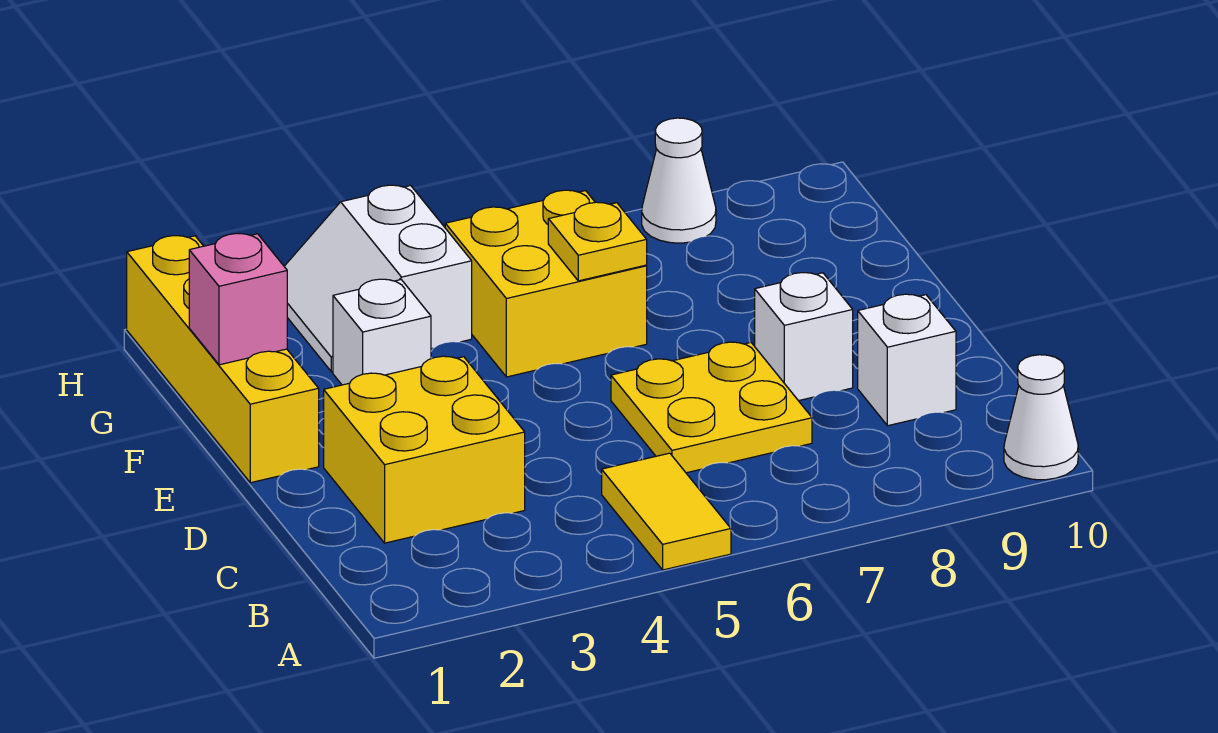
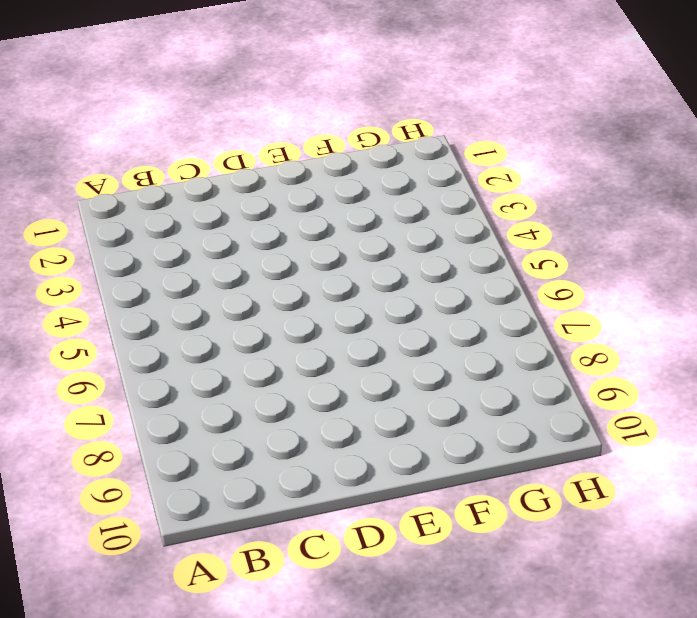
none -> yellow 1x2 tile [602,453,731,570]
none -> white 1x1 cone [1004,355,1078,480]
none -> yellow 2x2 brick [324,356,525,543]

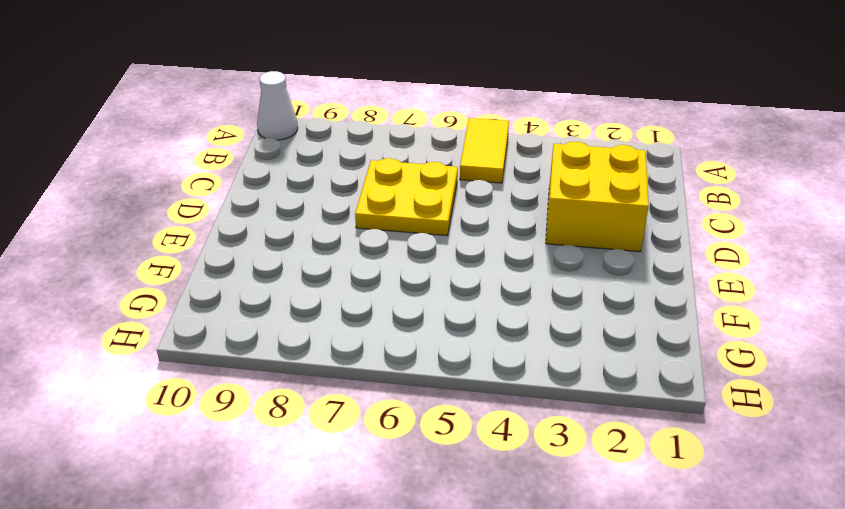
none -> white 1x1 brick [858,294,956,426]
none -> white 1x1 brick [755,273,853,401]
none -> yellow 1x4 brick [127,236,319,483]

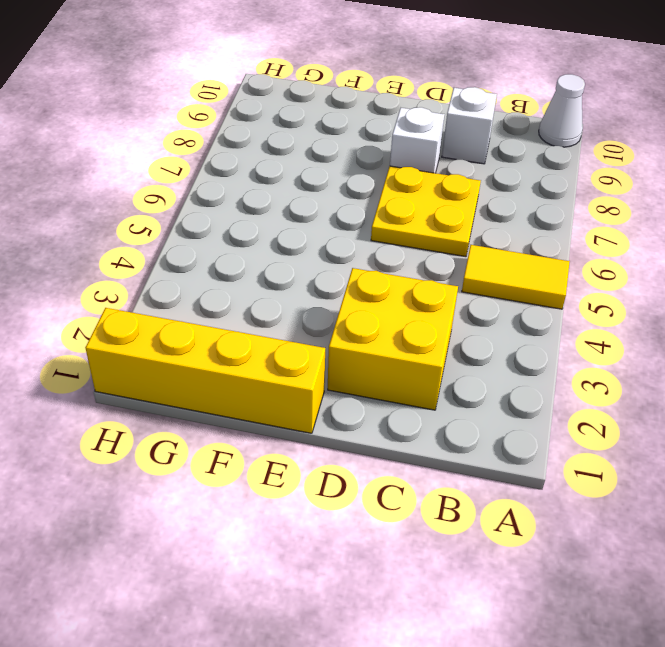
none -> white 1x1 brick [333,279,431,385]
none -> yellow 2x2 brick [445,190,647,377]
none -> white 2x2 slope [284,185,472,372]

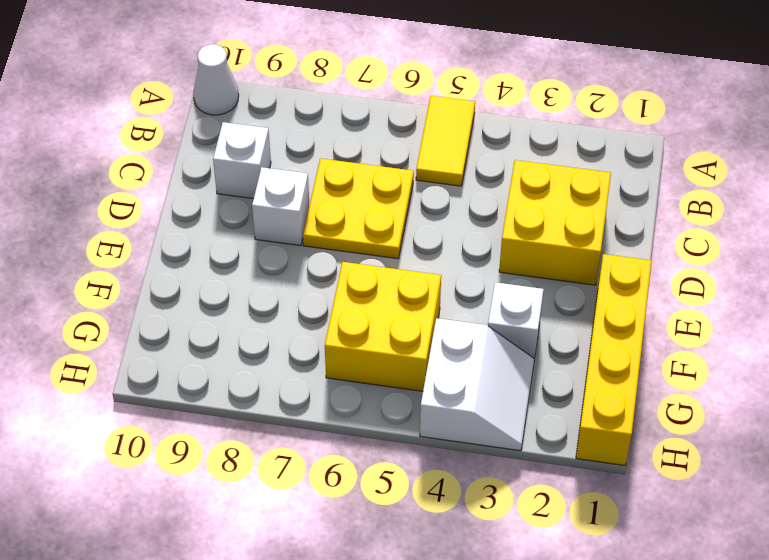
none -> white 1x1 cone [642,118,716,243]
none -> pink 1x1 brick [189,233,287,365]
none -> yellow 1x1 plate [548,202,647,281]

